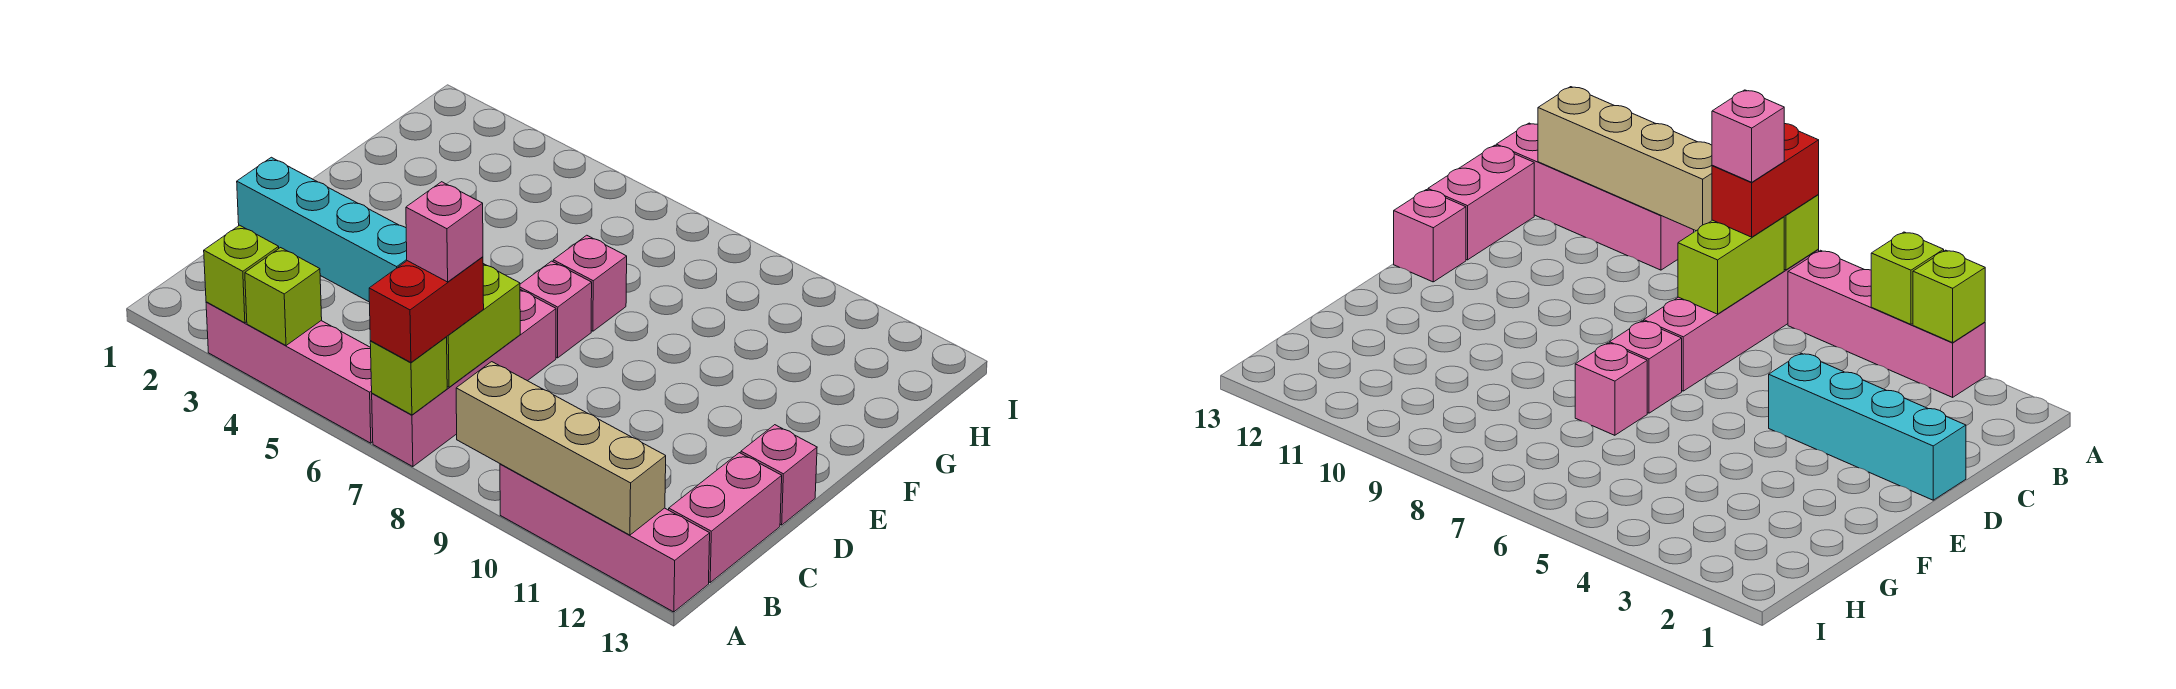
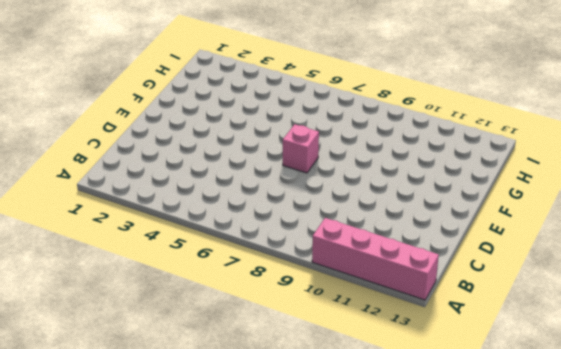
none -> pink 1x4 brick [206,302,373,443]
none -> pink 1x4 brick [372,290,556,467]
none -> pink 1x2 brick [669,453,782,582]

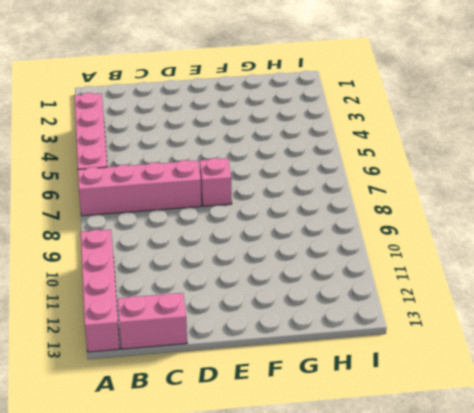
none -> cyan 1x4 brick [237,157,407,302]
none -> pink 1x1 brick [741,425,817,525]
none -> pink 1x1 brick [553,235,627,331]

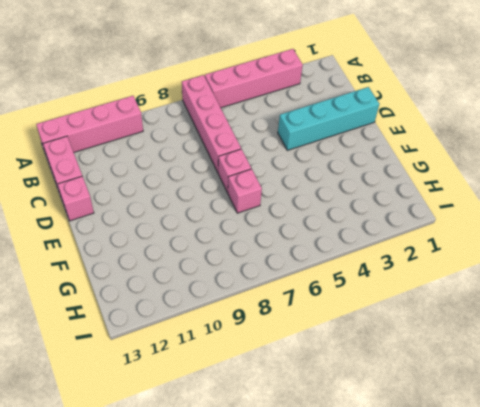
none -> lime 1x1 brick [204,225,279,323]
none -> lime 1x1 brick [245,248,322,346]
none -> lime 1x1 brick [370,337,447,415]

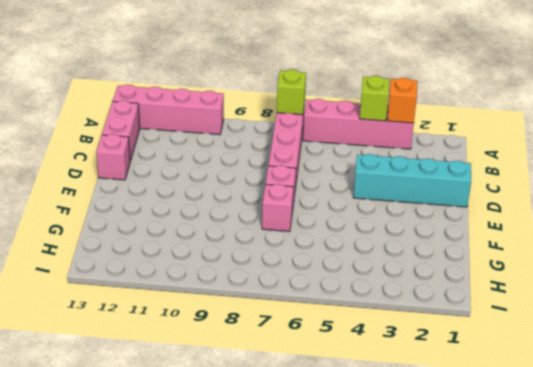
orange 1x1 brick [387,78,417,123] -> lime 1x1 brick [204,225,279,323]
none -> tan 1x4 brick [456,362,666,535]
none -> lime 1x2 brick [447,264,520,387]
none -> red 1x2 brick [369,257,484,362]

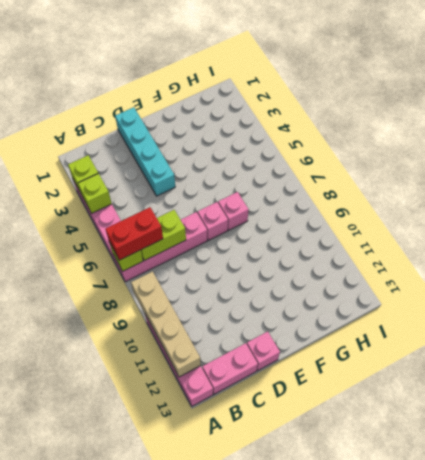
none -> pink 1x1 brick [406,182,483,282]

